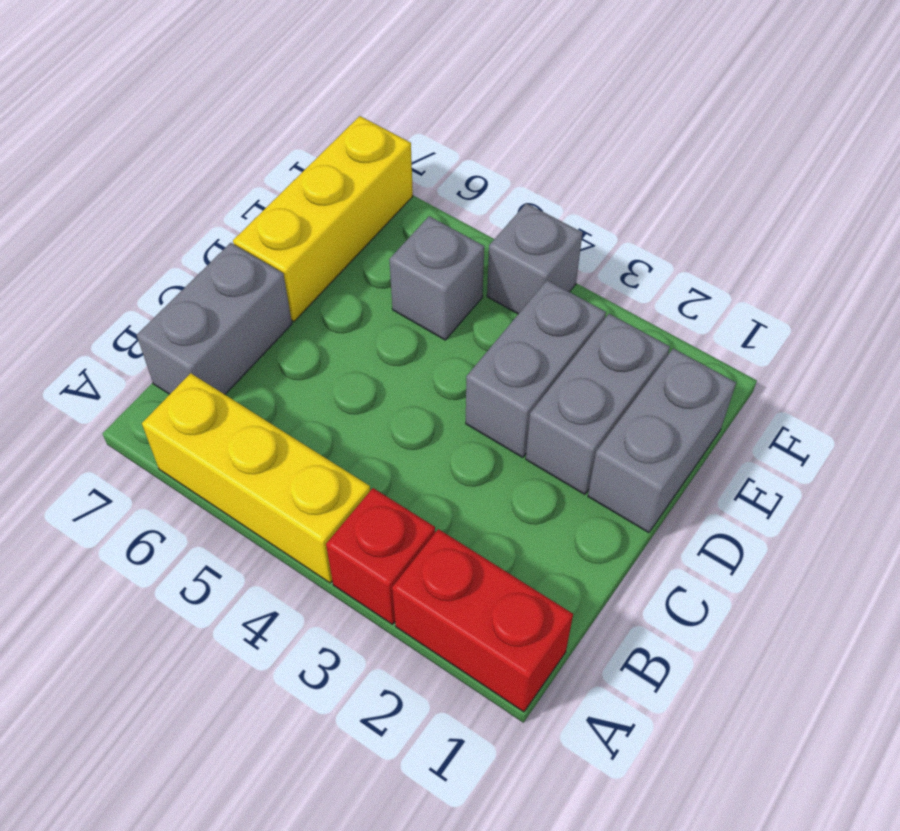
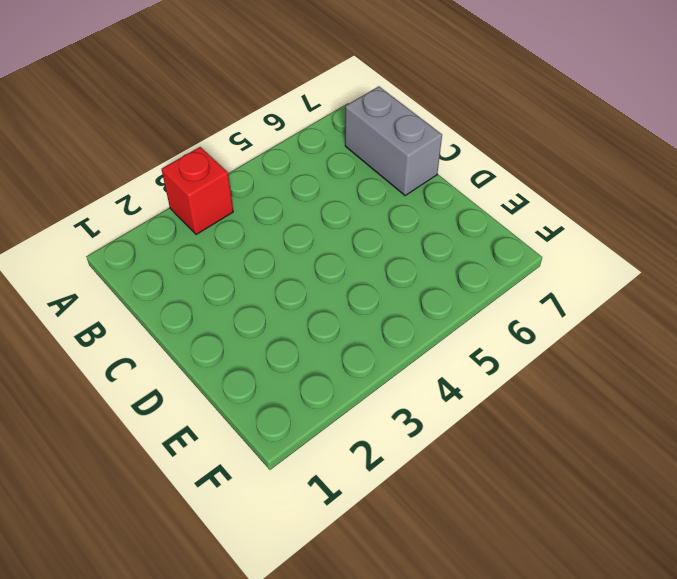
none -> red 1x2 brick [392,529,573,712]
none -> yellow 1x3 brick [142,373,370,583]

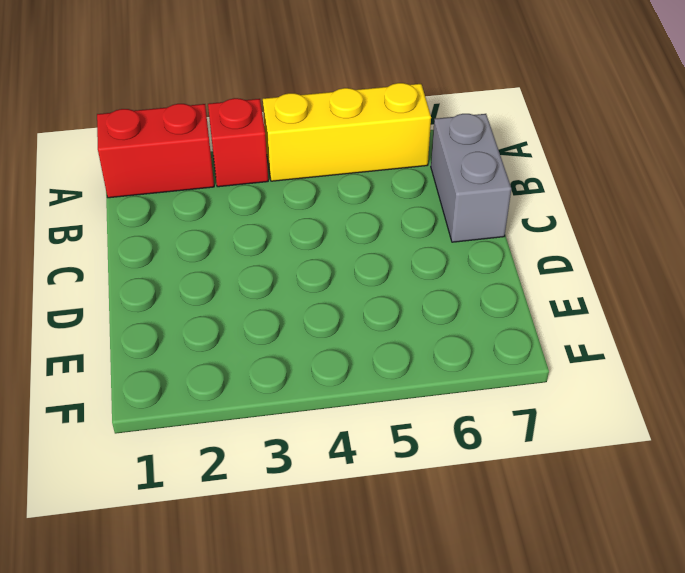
none -> grey 1x2 brick [588,348,736,533]
none -> grey 1x2 brick [526,314,670,494]

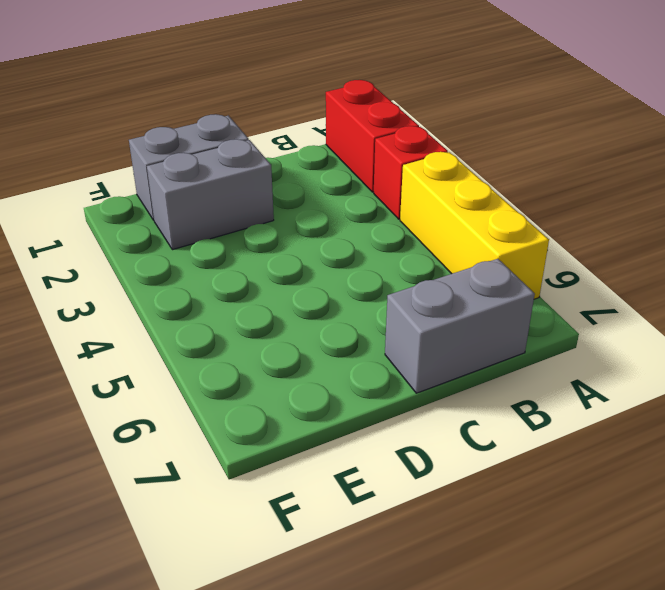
none -> grey 1x2 brick [466,280,606,457]
none -> yellow 1x3 brick [233,116,413,321]

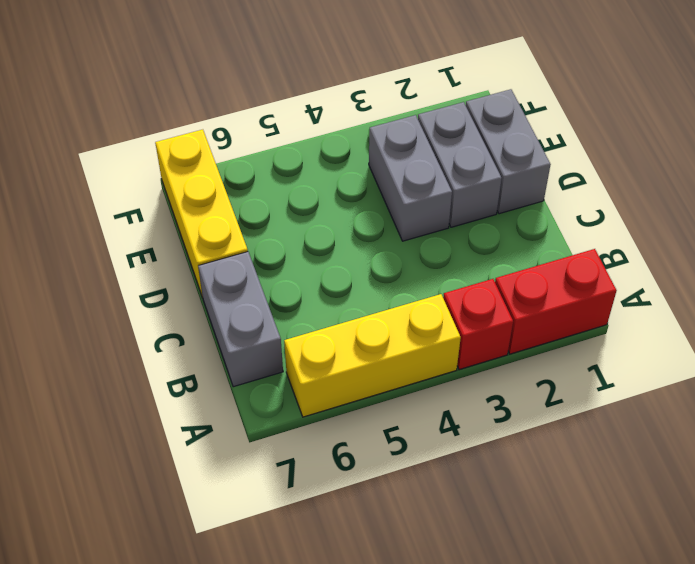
none -> grey 1x1 brick [389,216,484,340]
none -> grey 1x1 brick [487,203,583,314]

